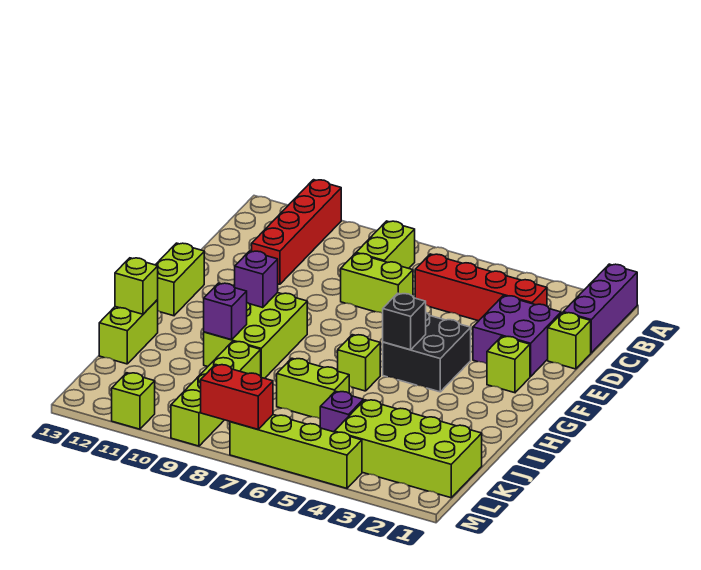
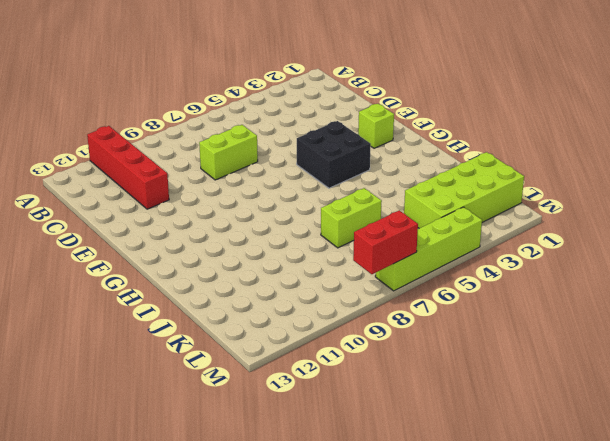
none -> purple 1x3 brick [563,264,637,353]
none -> lime 1x2 brick [356,221,415,268]
none -> red 1x4 brick [415,254,547,321]

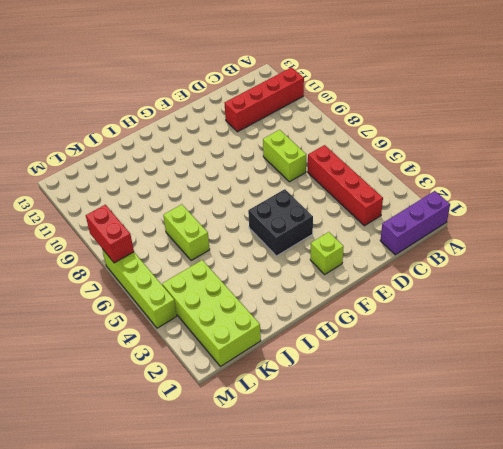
none -> lime 1x2 brick [356,221,415,268]
none -> lime 1x1 brick [548,313,591,369]
none -> purple 2x2 brick [473,296,561,377]

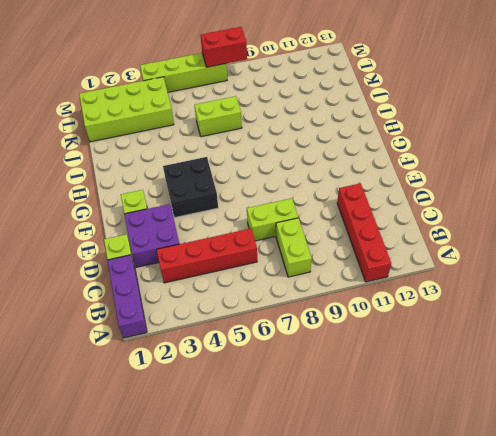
none -> lime 1x2 brick [156,243,204,316]
none -> lime 2x3 brick [204,293,307,378]
none -> lime 1x1 brick [338,335,380,391]

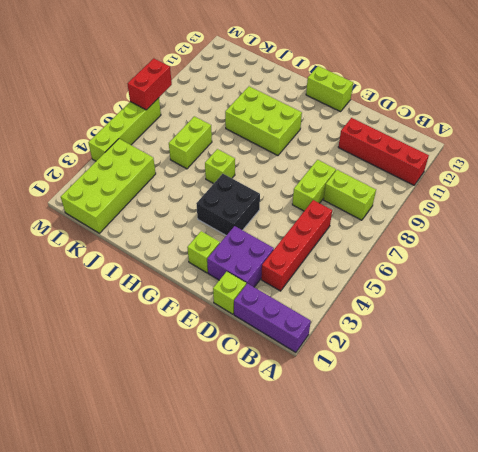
none -> lime 1x2 brick [99,300,158,364]
none -> lime 1x4 brick [171,341,261,446]
none -> purple 1x1 brick [320,391,363,432]

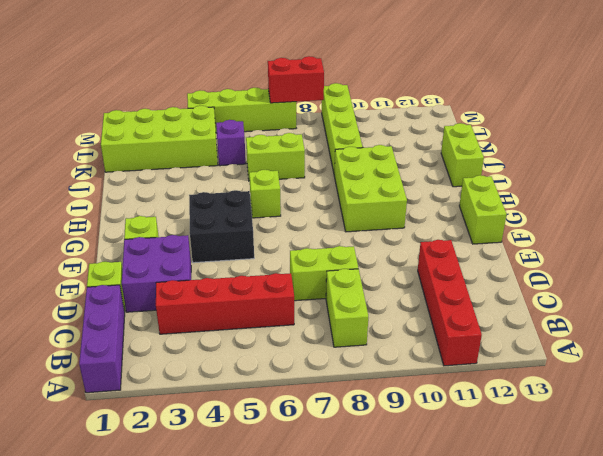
none -> lime 1x1 brick [112,373,155,429]
none -> black 1x1 brick [383,293,426,350]
none -> purple 1x1 brick [235,251,278,308]

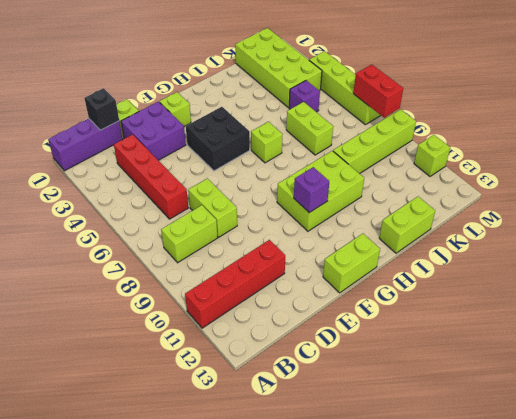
black 1x1 brick [84,88,119,130] -> black 1x1 brick moved to [383,293,426,350]
none -> purple 1x1 brick [204,283,247,340]
none -> lime 1x1 brick [115,258,158,314]

